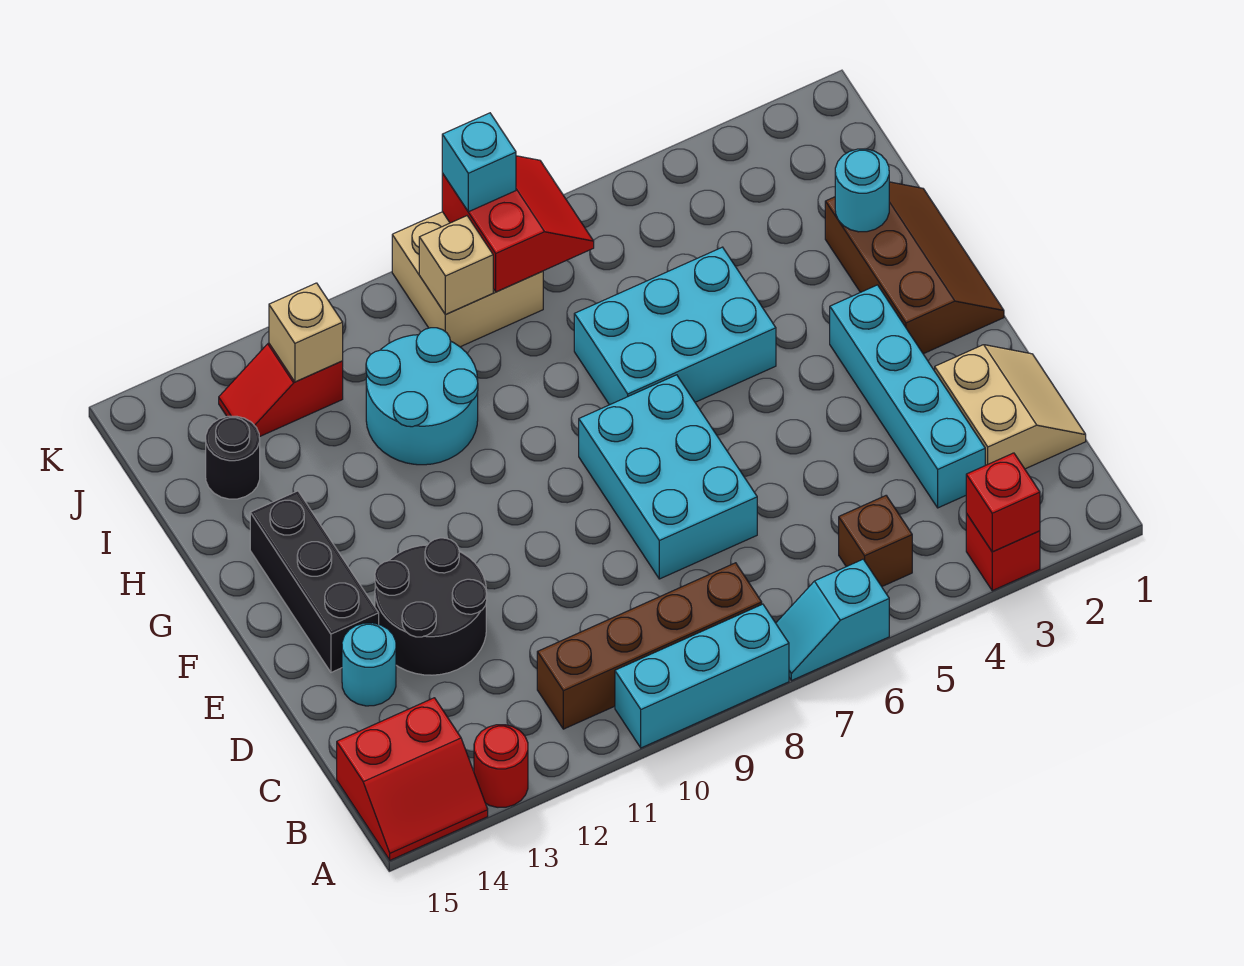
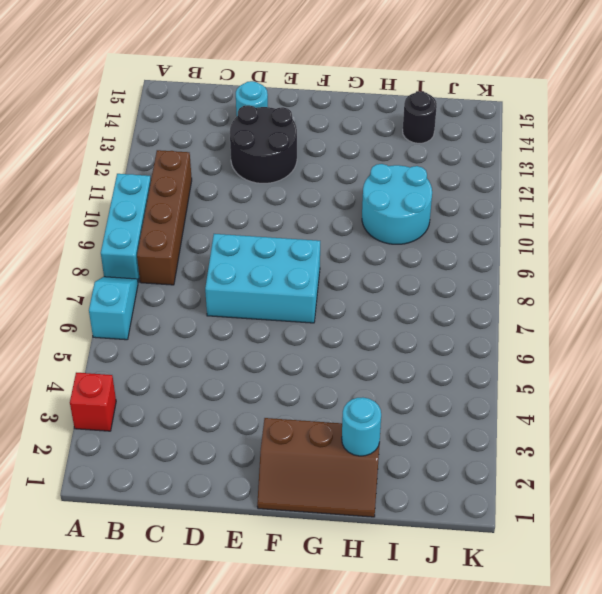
none -> red 1x1 round brick [474,725,528,807]
none -> red 2x2 slope [337,698,488,860]
none -> brown 1x1 brick [839,496,912,586]

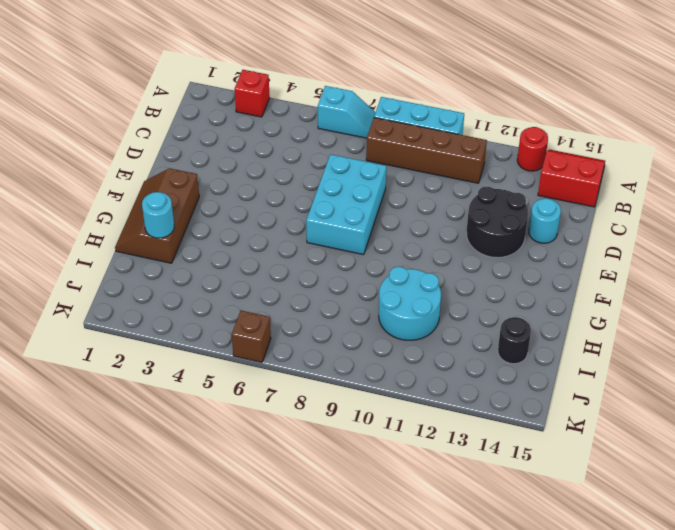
brown 1x1 brick [232,311,271,362] -> brown 1x1 brick moved to [839,496,912,586]
none -> tan 2x2 slope [935,345,1086,469]
none -> cyan 1x4 brick [830,285,985,508]
none -> black 1x3 brick [250,491,379,672]

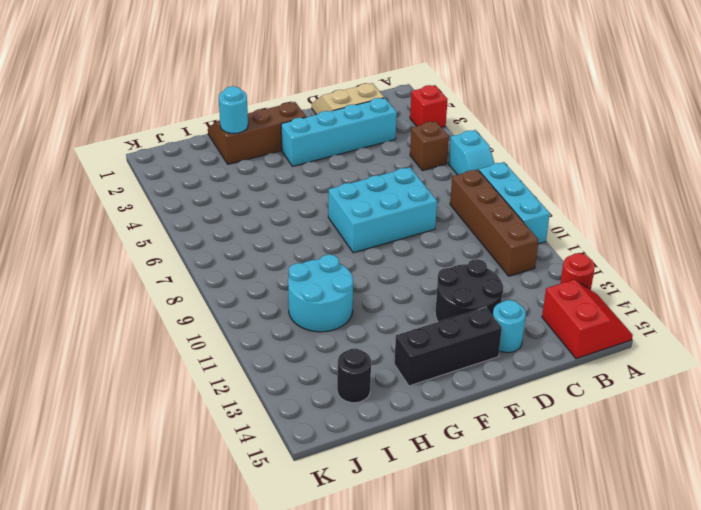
none -> cyan 2x3 brick [574,247,776,405]
none -> tan 2x2 brick [392,212,543,347]
none -> red 1x2 slope [219,343,343,437]

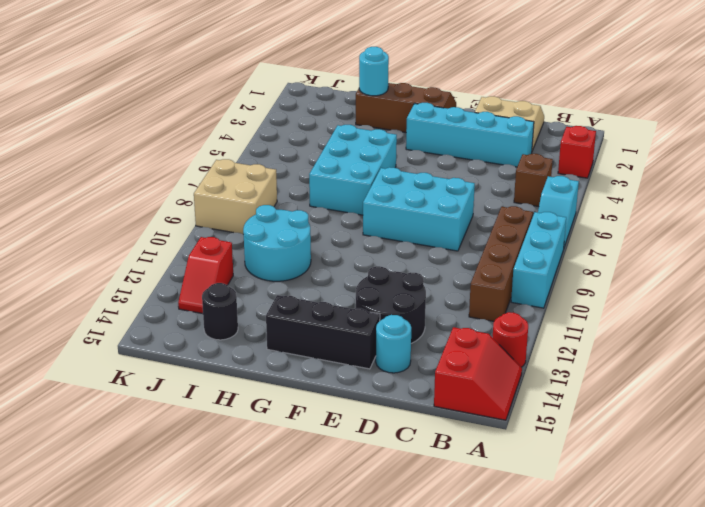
none -> red 1x1 brick [966,453,1040,552]
none -> red 2x2 slope [442,156,594,292]
none -> tan 1x1 brick [419,216,493,314]

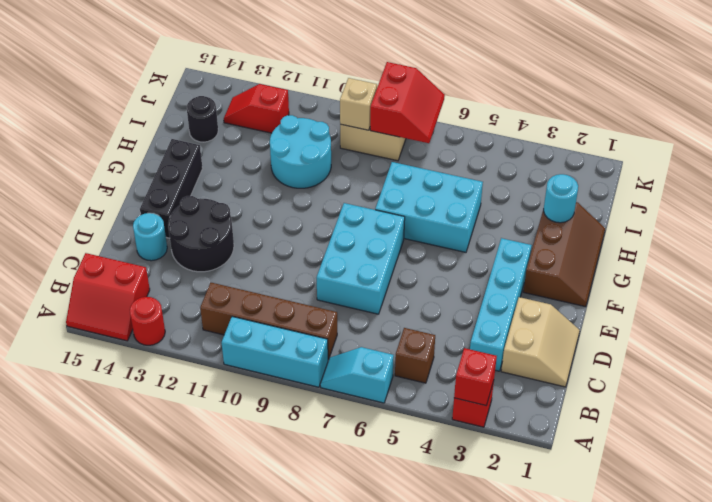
none -> tan 1x1 brick [269,283,343,382]
none -> cyan 1x1 brick [442,113,516,212]

